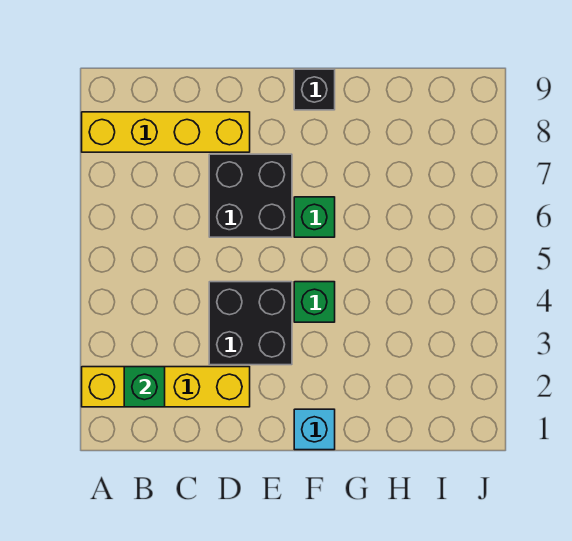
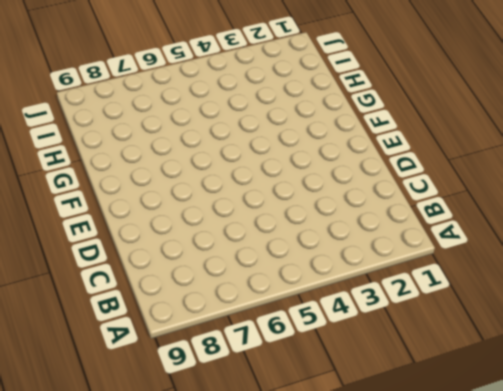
none -> yellow 1x4 brick [82,367,250,407]
none -> yellow 1x4 brick [82,112,250,152]

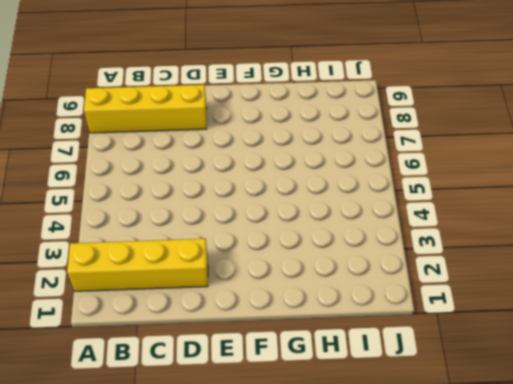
none -> black 2x2 brick [209,282,292,365]
none -> black 2x2 brick [209,154,292,237]

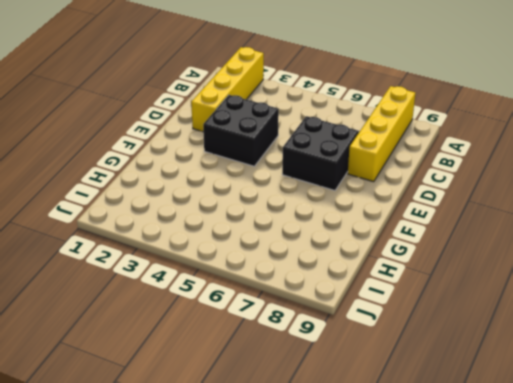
none -> cyan 1x1 brick [294,409,335,450]
none -> green 1x1 brick [294,282,335,322]

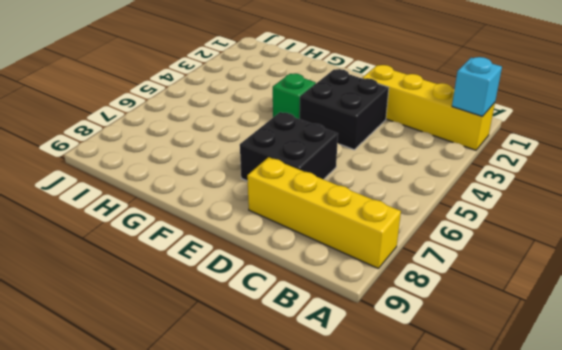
cyan 1x1 brick [452,57,502,117] -> cyan 1x1 brick moved to [294,409,335,450]
none -> green 1x1 brick [294,197,335,237]
none -> black 1x1 brick [294,69,335,110]

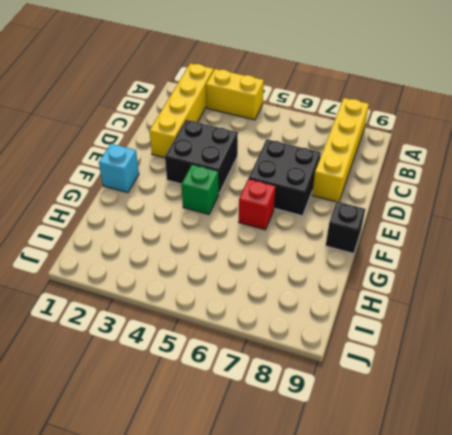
yellow 1x2 brick [206,69,264,120] -> none
red 1x1 brick [239,179,276,230] -> green 1x1 brick [294,197,335,237]
none -> green 1x1 brick [124,367,165,407]

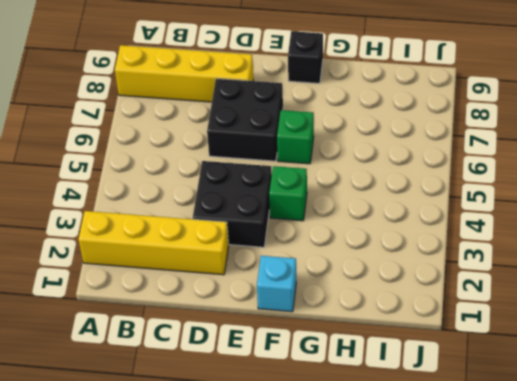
none -> green 1x1 brick [124,367,165,407]

